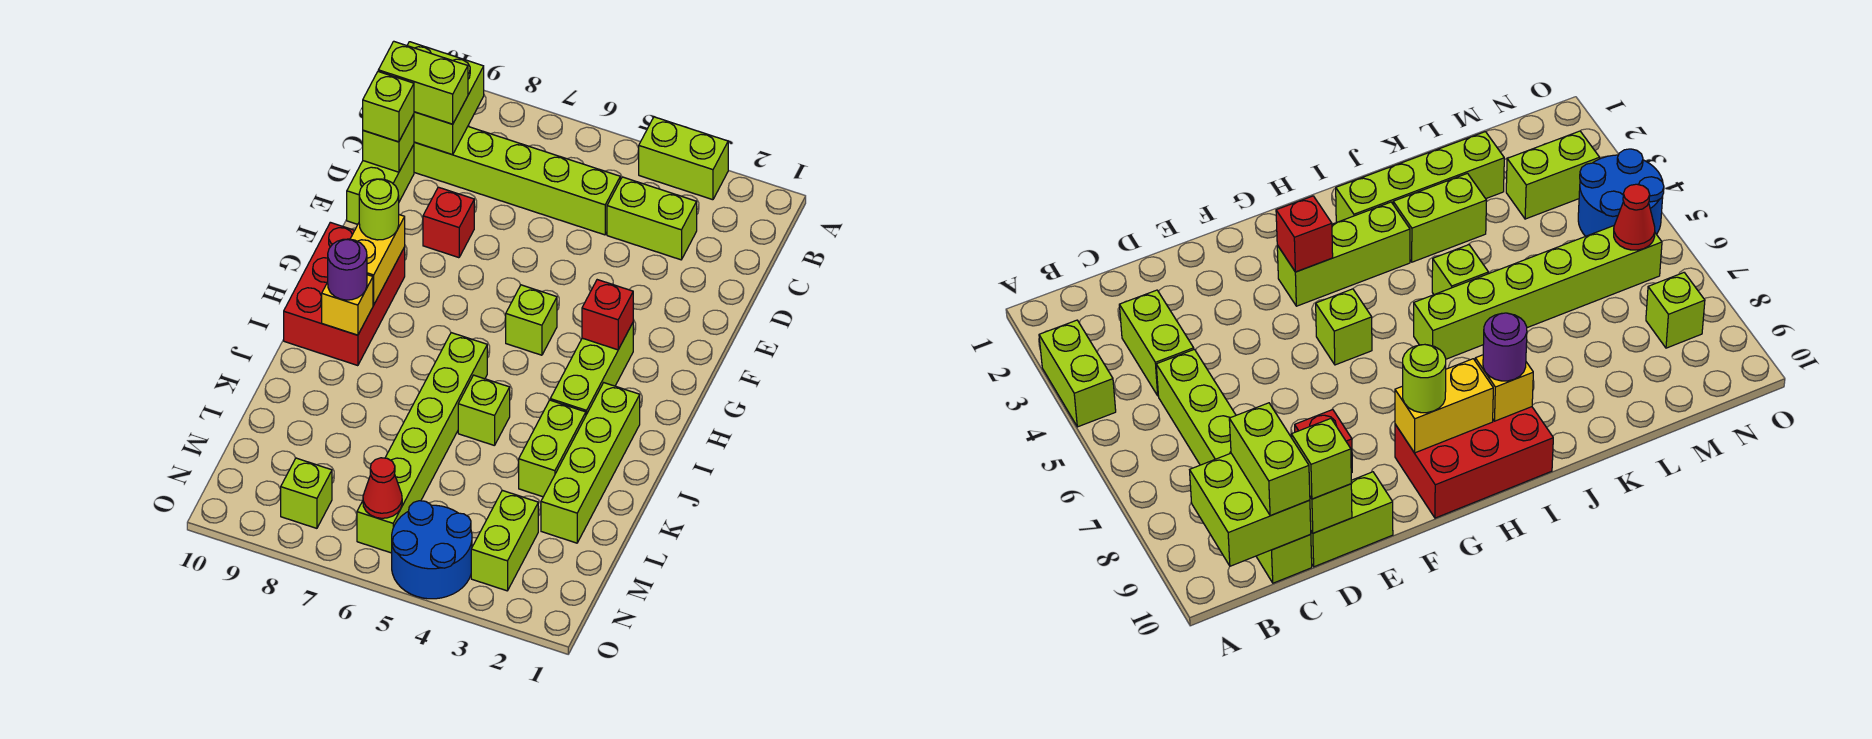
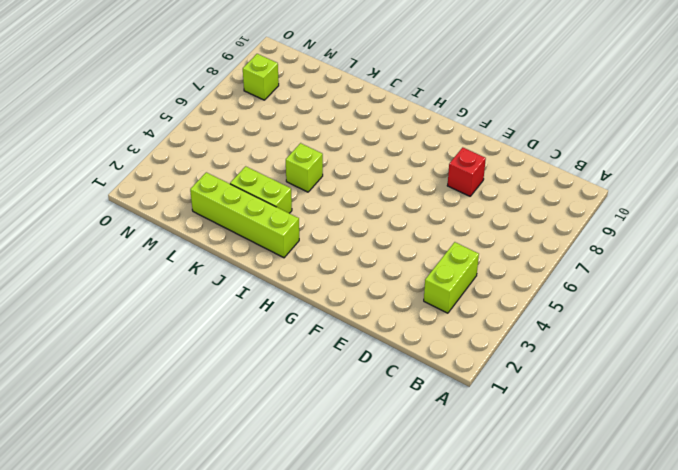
none -> lime 1x2 brick [639,117,728,200]
none -> lime 1x6 brick [414,127,620,235]
none -> lime 1x2 brick [347,145,414,224]

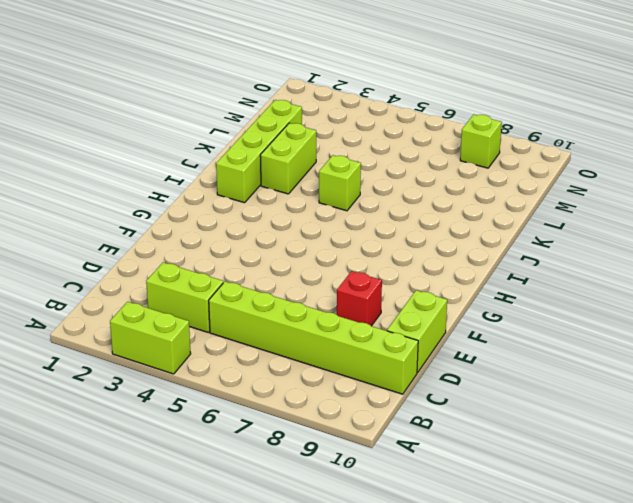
none -> lime 1x3 brick [550,323,633,415]
none -> lime 1x1 brick [506,285,557,355]
none -> red 2x3 brick [284,222,405,366]

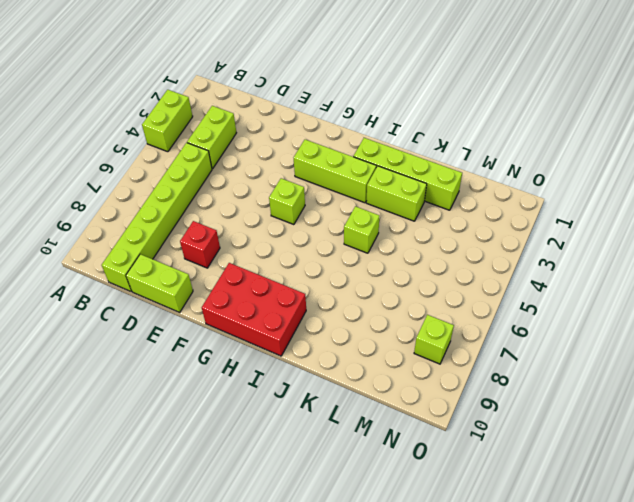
none -> lime 1x6 brick [357,333,487,553]
none -> lime 1x2 brick [471,490,538,591]
none -> blue 2x2 round brick [392,501,472,599]

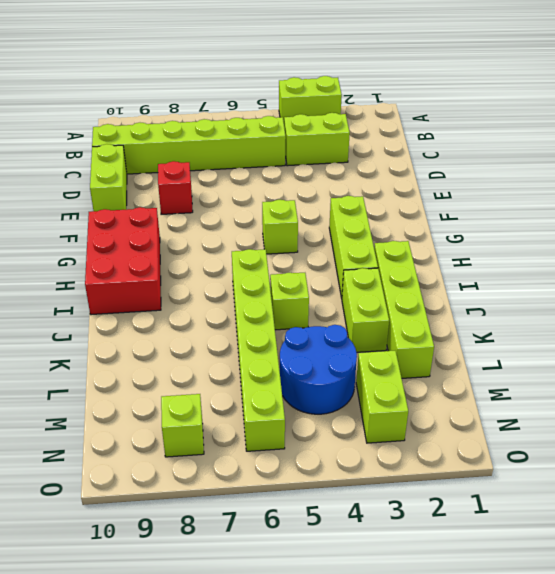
blue 2x2 round brick [280,325,357,414] -> blue 2x2 round brick moved to [392,501,472,599]
none -> lime 2x2 brick [407,42,484,155]
none -> lime 1x1 brick [363,114,414,172]
none -> red 1x1 brick [582,280,633,350]

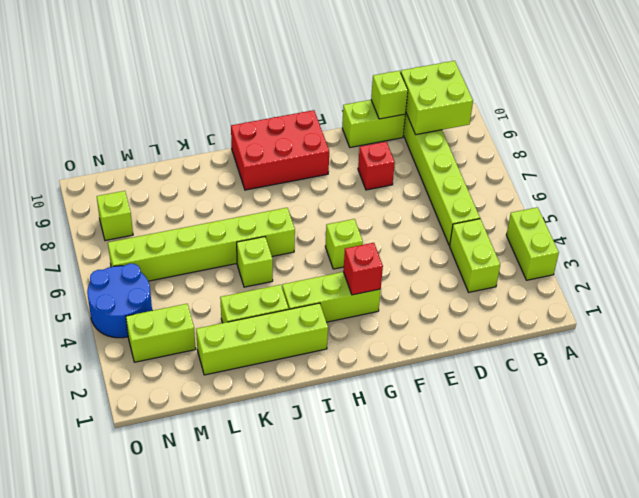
none -> yellow 1x2 brick [350,215,405,305]
none -> yellow 1x1 brick [322,275,373,335]
none -> red 1x1 cone [363,458,402,518]

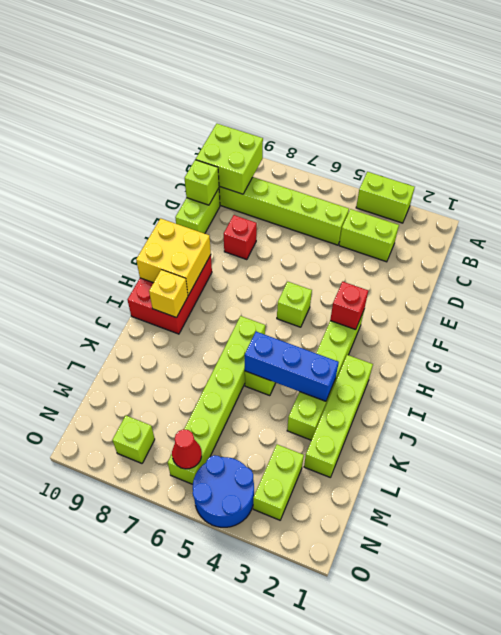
yellow 2x2 brick [136,218,211,295] -> yellow 1x2 brick [350,215,405,305]
blue 1x3 brick [245,332,339,401] -> none
none -> lime 1x2 brick [378,41,468,124]
none -> lime 1x1 brick [363,72,414,142]
none -> lime 1x1 round brick [359,179,399,240]

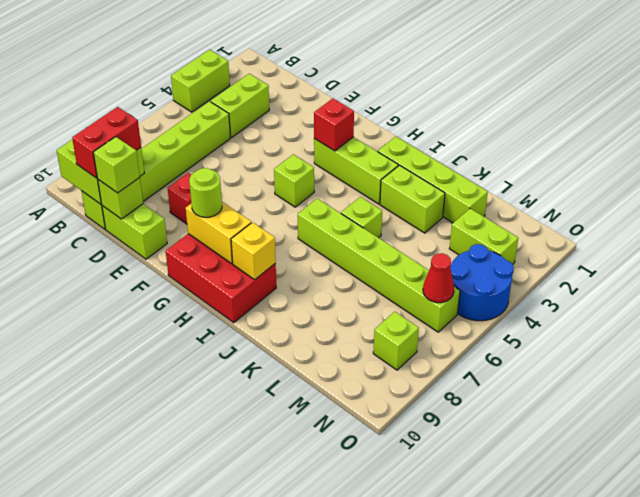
red 1x2 brick [72,107,141,178] -> lime 1x2 brick [378,41,468,124]
none -> purple 1x1 round brick [328,239,367,300]

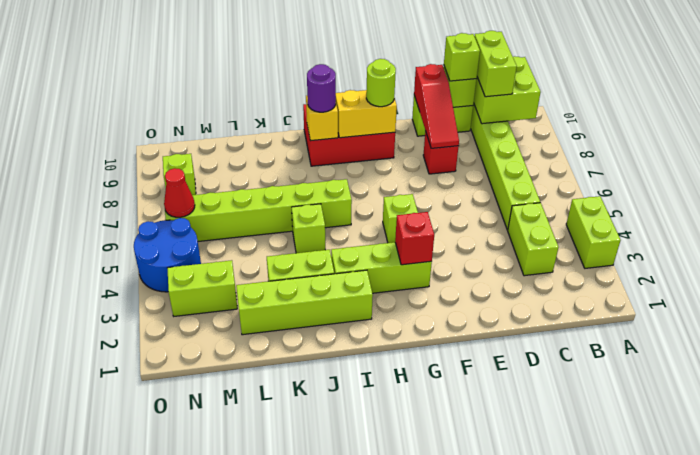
red 1x3 slope [414,64,459,148] -> none

